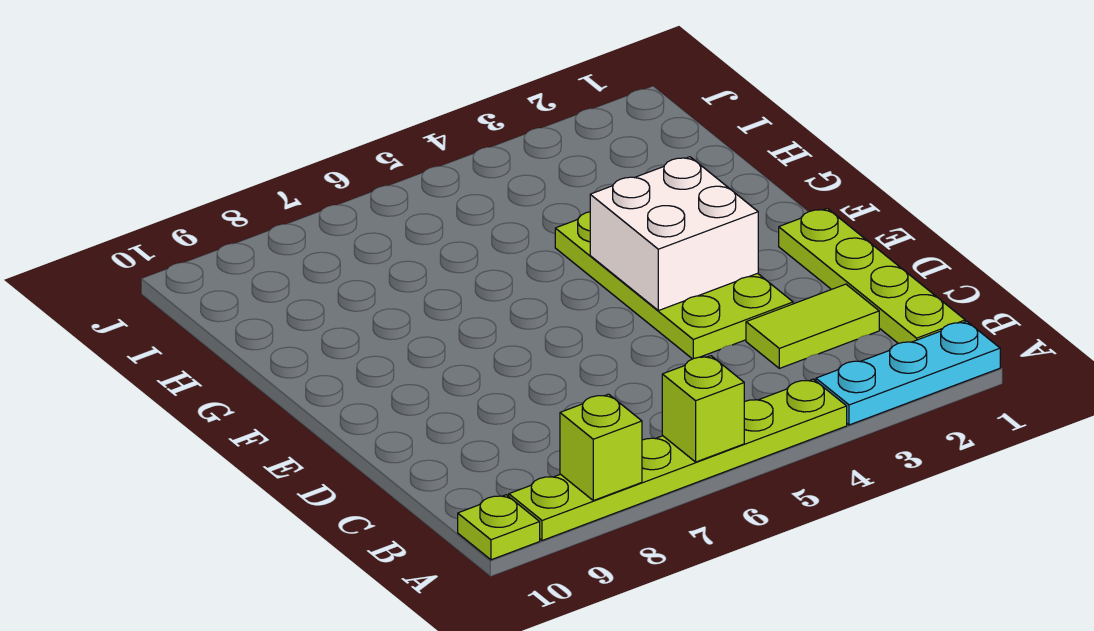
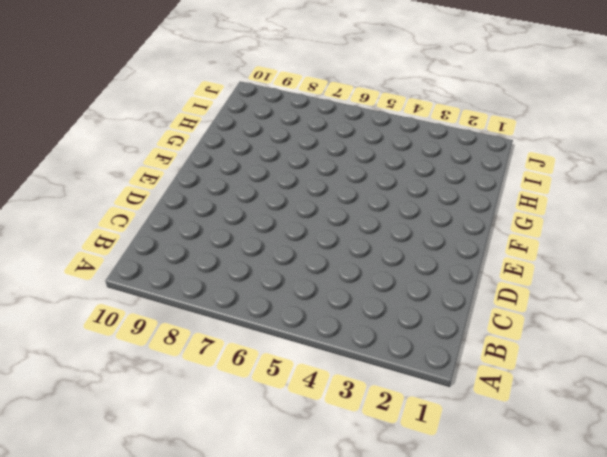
none -> cyan 1x3 plate [816,321,1000,425]
none -> lime 1x6 plate [509,379,847,541]

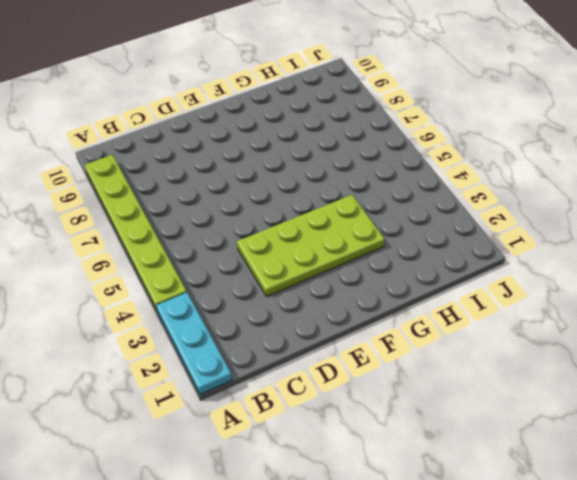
none -> lime 1x1 plate [458,495,540,560]
none -> lime 1x4 plate [779,208,965,344]

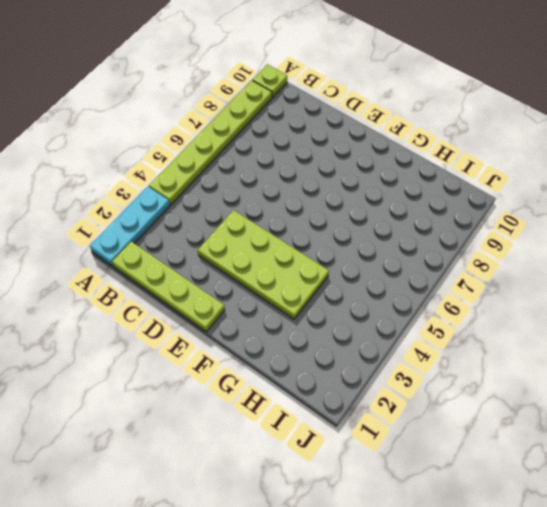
none -> lime 1x2 tile [746,284,879,368]
none -> lime 1x1 brick [662,356,744,462]

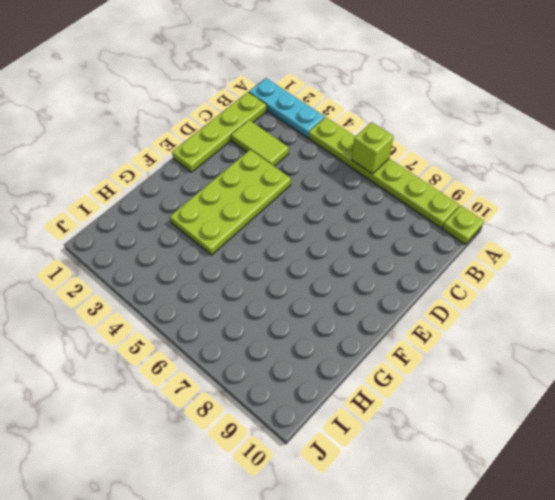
none -> lime 1x1 brick [560,394,642,501]
none -> white 2x2 brick [590,157,758,311]

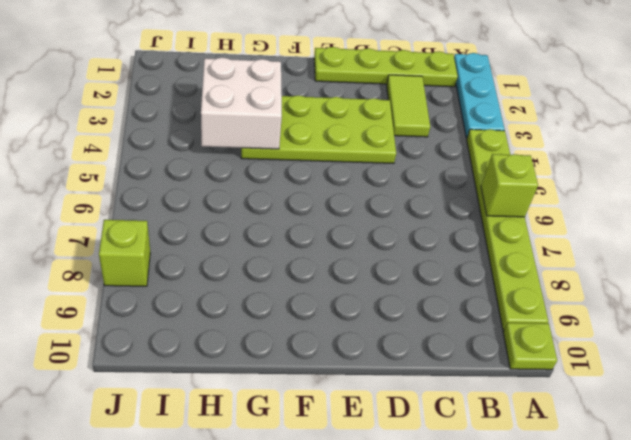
white 2x2 brick [201,57,282,149] -> white 2x2 brick moved to [590,157,758,311]
lime 1x1 brick [99,220,150,286] -> lime 1x1 brick moved to [560,394,642,501]

